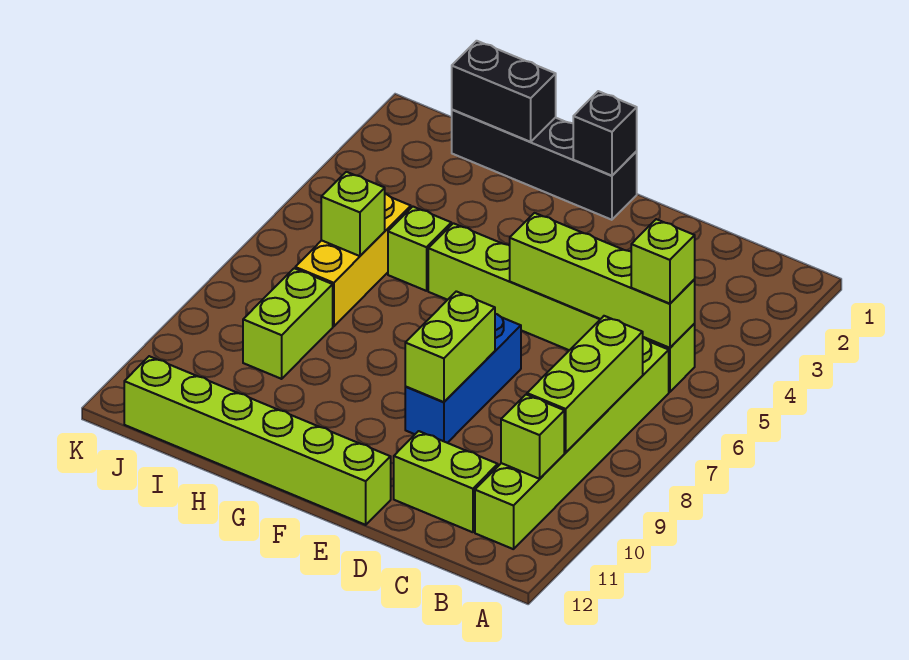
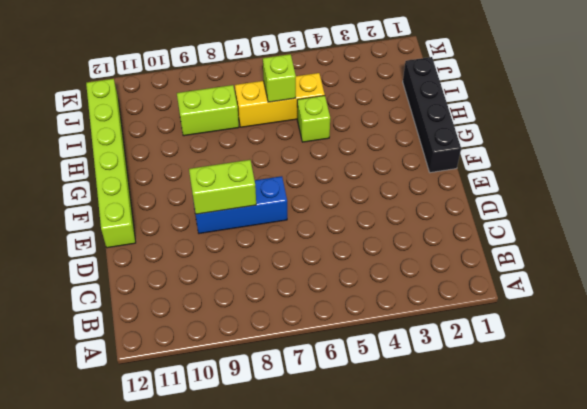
none -> lime 1x6 brick [428,223,695,392]
none -> lime 1x6 brick [475,338,669,549]
none -> lime 1x2 brick [394,431,498,532]

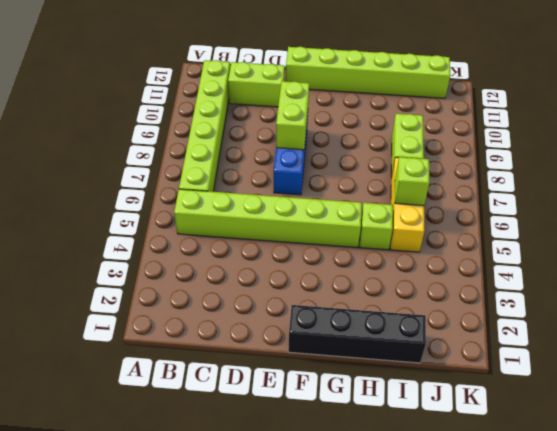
none -> lime 1x4 brick [510,213,695,348]
none -> lime 1x3 brick [527,316,643,453]
none -> lime 1x1 brick [501,395,564,479]

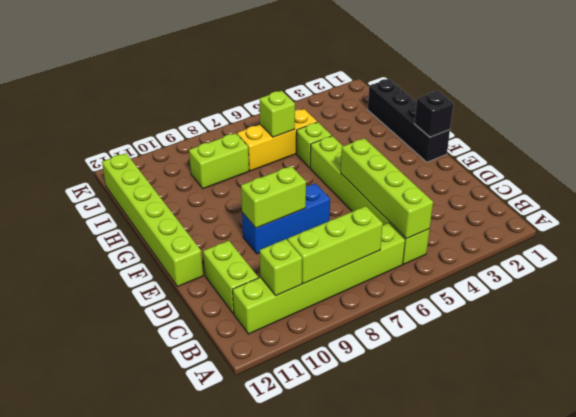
none -> black 1x2 brick [452,41,556,142]
none -> lime 1x1 brick [631,219,695,304]

